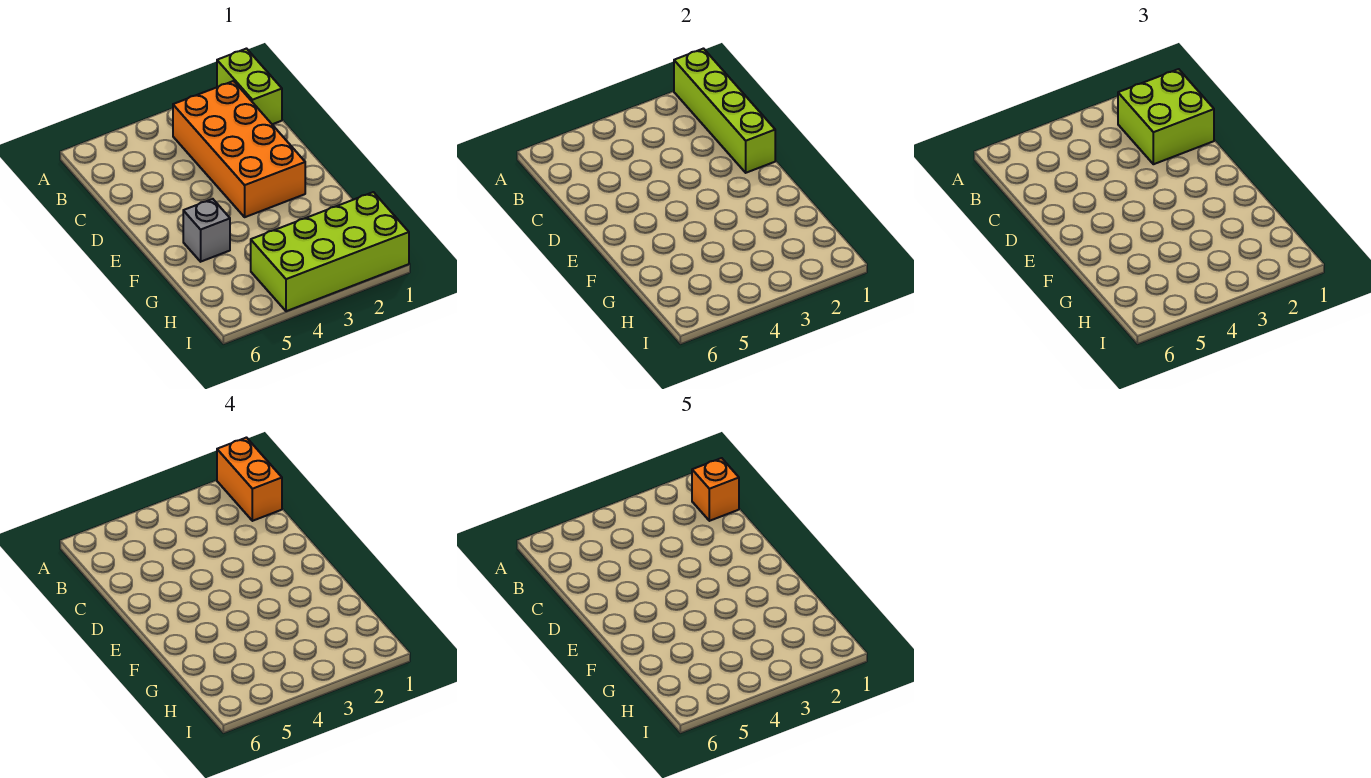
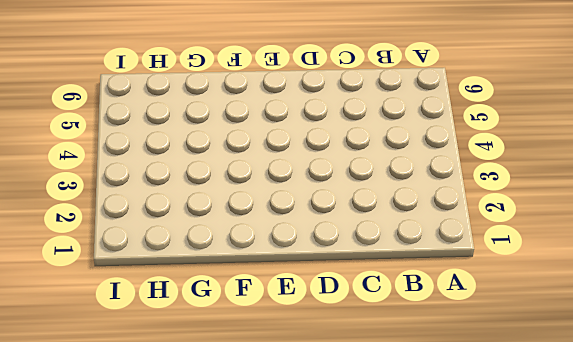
none -> lime 1x2 brick [217,49,282,124]
none -> orange 2x4 brick [173,81,305,217]

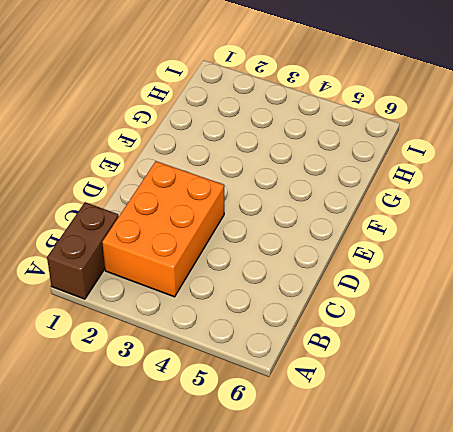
brown 1x2 brick [47,202,119,299] -> lime 1x2 brick [217,49,282,124]
orange 2x3 brick [102,161,224,297] -> orange 2x4 brick [173,81,305,217]
none -> grey 1x1 brick [183,199,230,262]
none -> lime 2x4 brick [251,192,409,311]

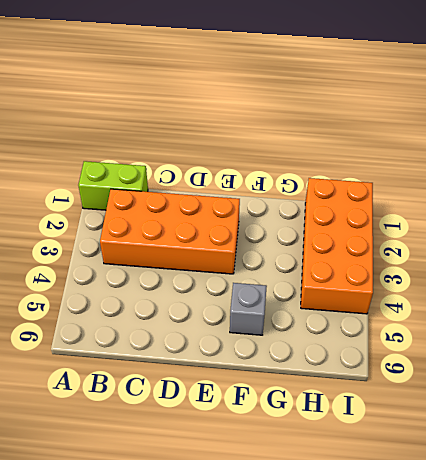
orange 2x4 brick [301,178,373,314] -> lime 2x4 brick [251,192,409,311]
none -> lime 1x4 brick [674,49,775,173]
none -> lime 2x2 brick [1118,69,1214,164]

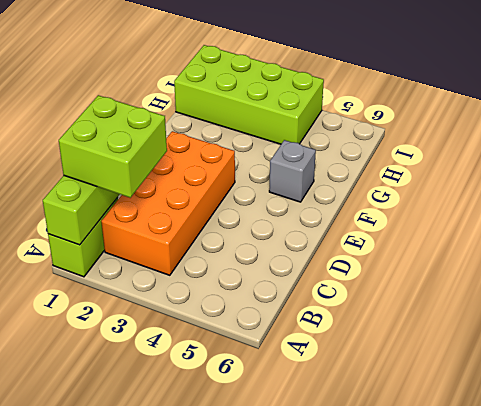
none -> orange 1x2 brick [217,438,282,521]
none -> orange 1x1 brick [692,458,739,521]

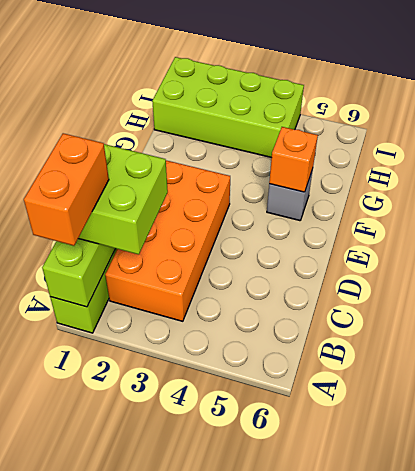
orange 1x1 brick [269,127,318,192] -> orange 1x1 brick moved to [692,458,739,521]

